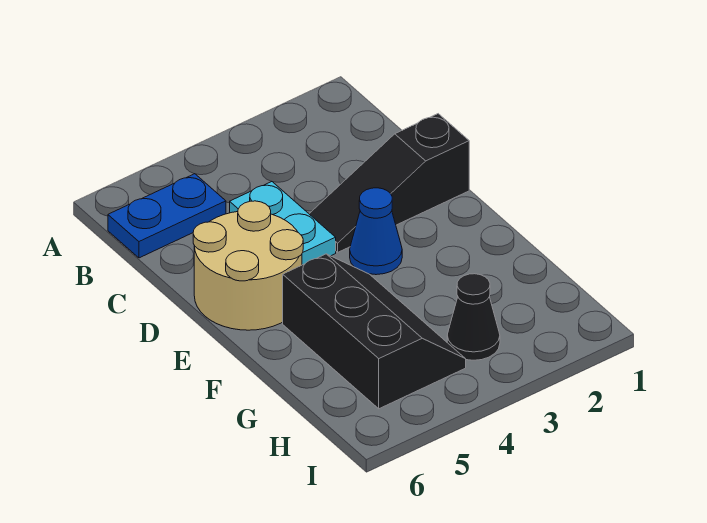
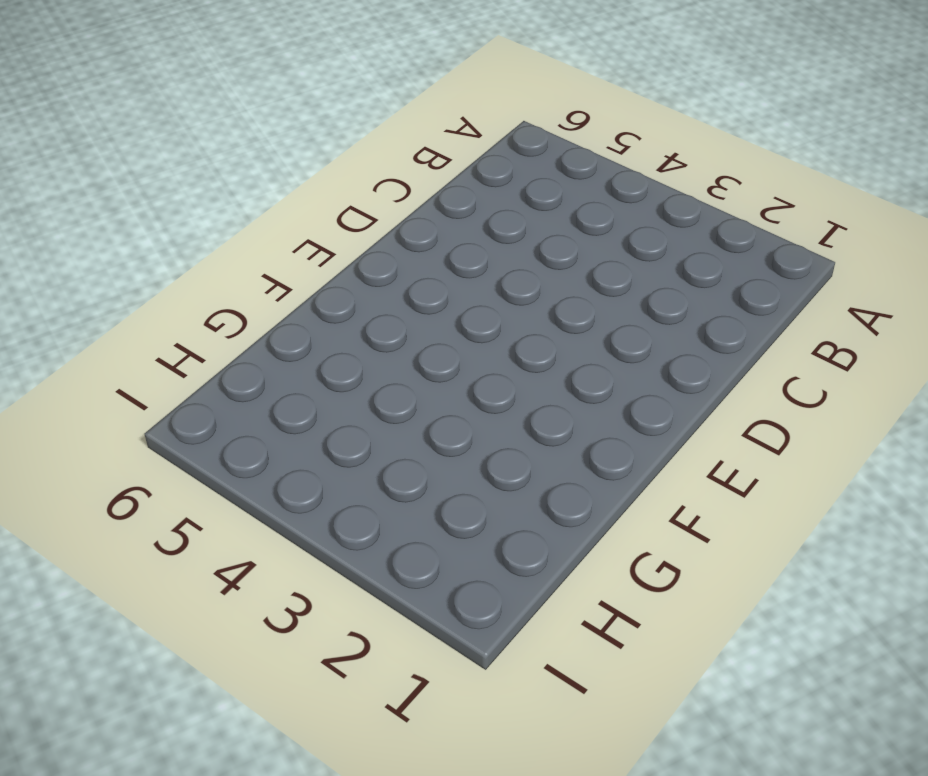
none -> blue 1x2 plate [108,174,226,258]
none -> cyan 1x2 plate [230,181,336,265]

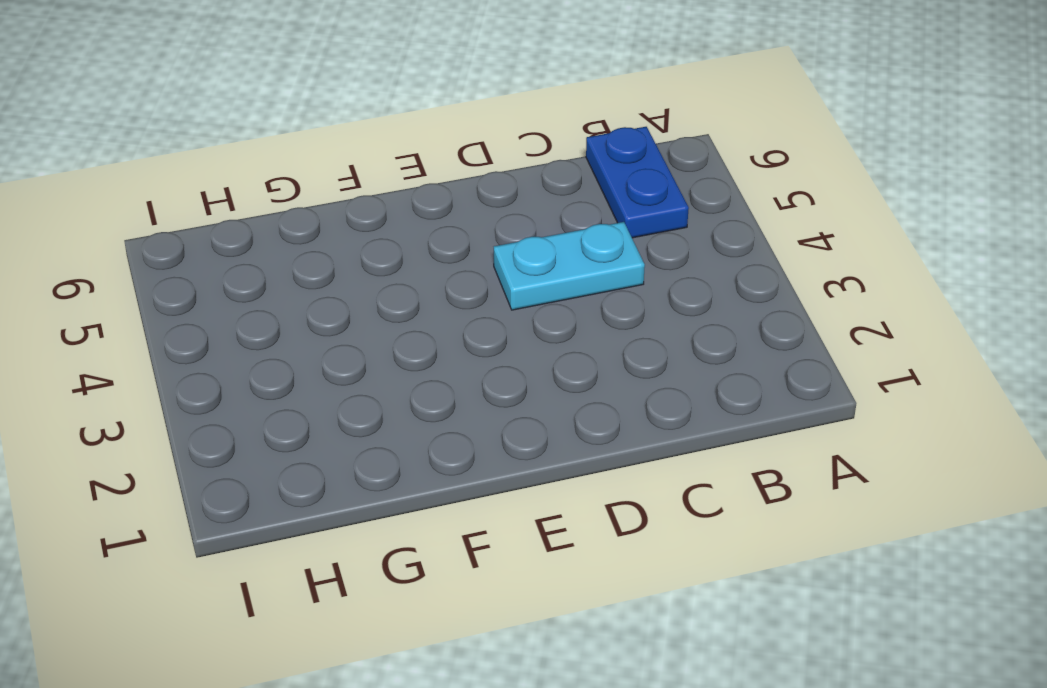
none -> black 1x3 slope [309,114,469,252]
none -> tan 2x2 round brick [193,201,303,330]

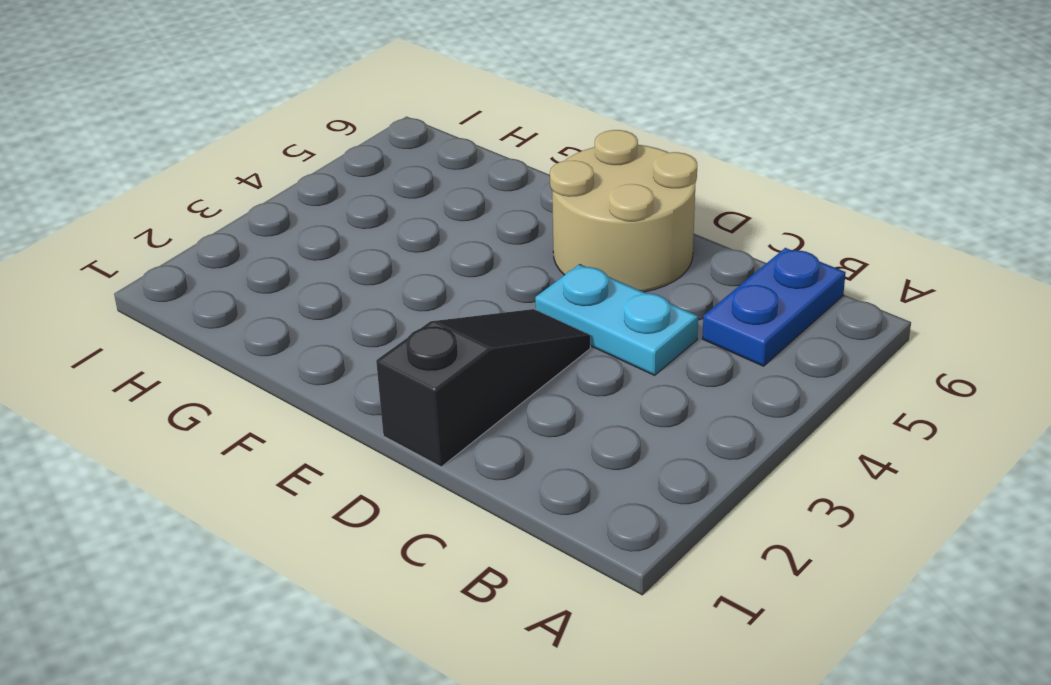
none -> blue 1x1 cone [350,188,402,275]
none -> black 2x3 slope [283,254,466,409]

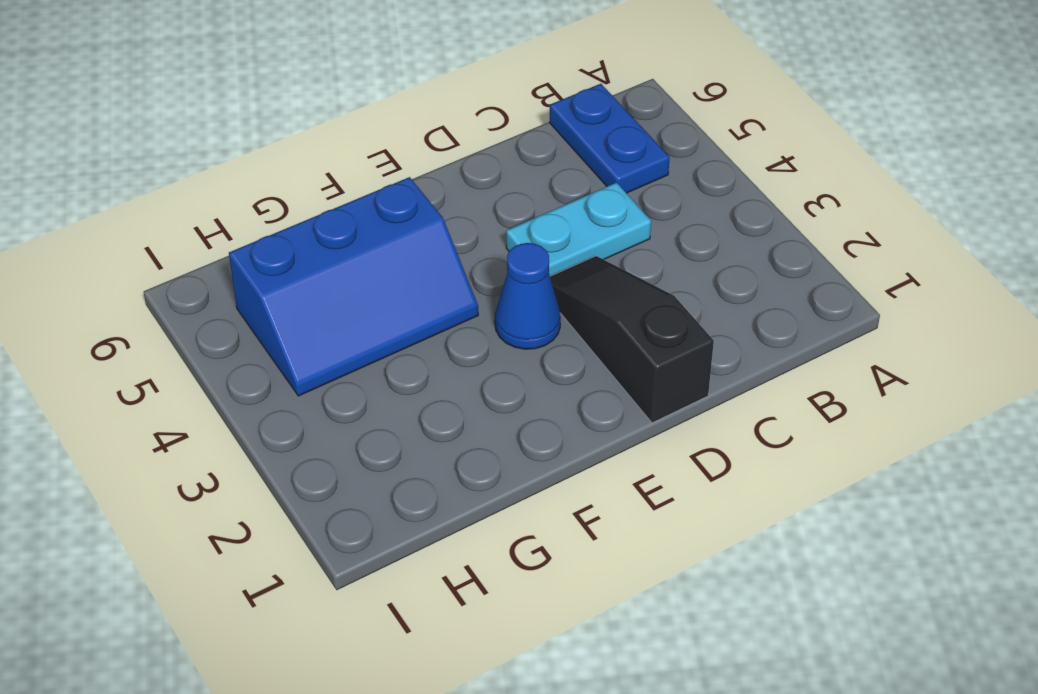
blue 2x3 slope [229,177,478,396] -> black 2x3 slope [283,254,466,409]
none -> tan 2x2 round brick [193,201,303,330]
none -> black 1x1 cone [447,274,500,360]

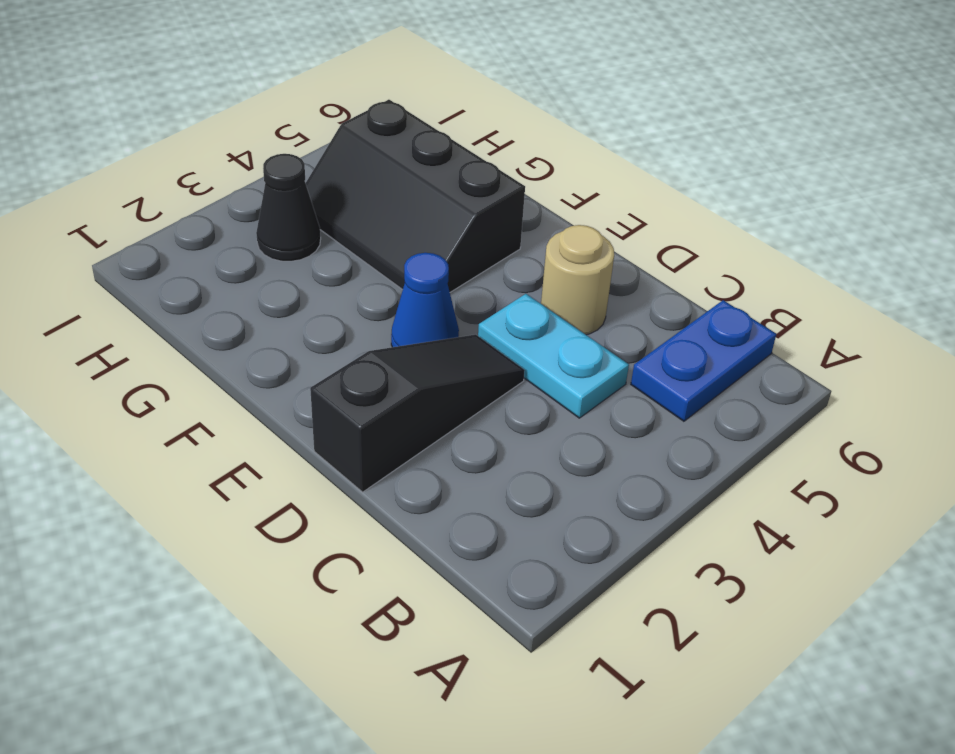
tan 1x1 round brick [541,225,614,335] -> tan 2x2 round brick [193,201,303,330]

